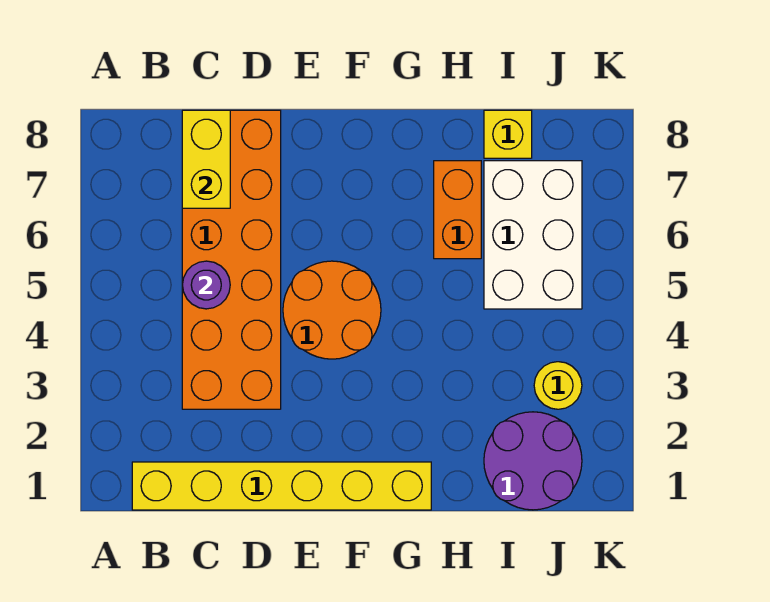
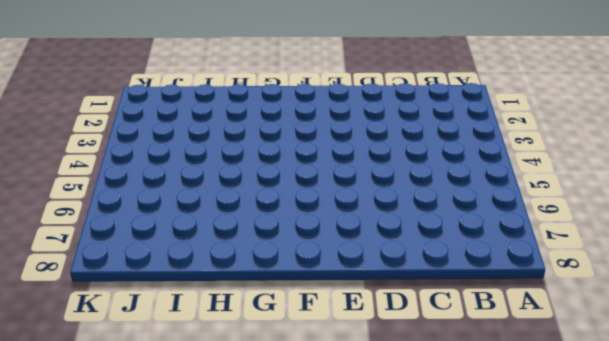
none -> yellow 1x6 brick [132,462,431,510]
none -> orange 2x6 brick [182,110,281,409]

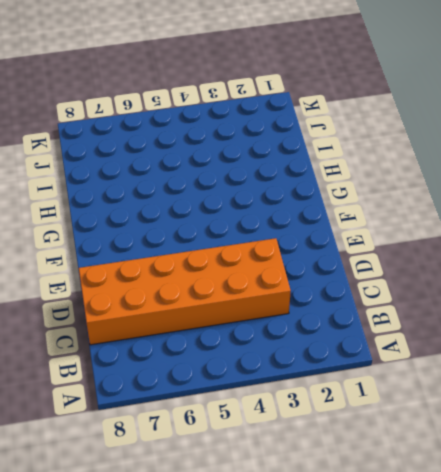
none -> yellow 1x6 brick [132,462,431,510]
none -> orange 2x2 round brick [283,261,381,359]

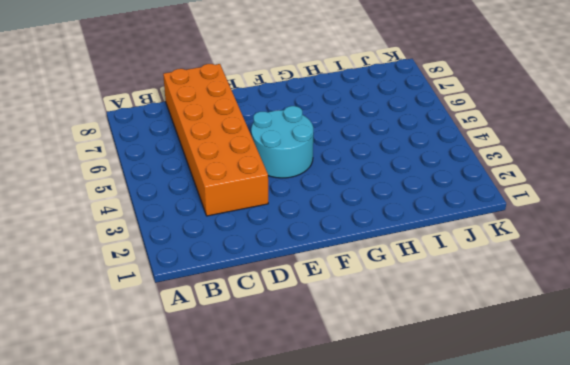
cyan 2x2 round brick [251,106,313,178] -> orange 2x2 round brick [283,261,381,359]
none -> yellow 1x6 brick [132,462,431,510]
none -> orange 1x2 brick [434,161,481,259]

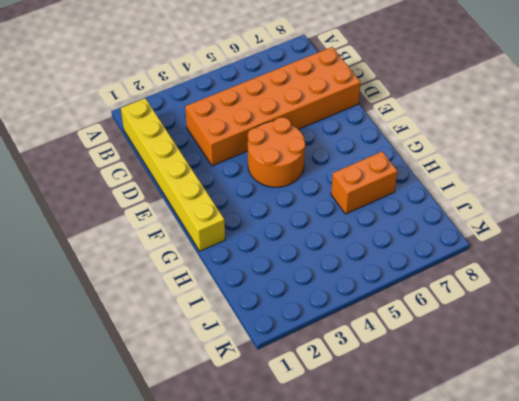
none -> purple 2x2 round brick [484,412,582,510]
none -> white 2x3 brick [484,161,582,309]

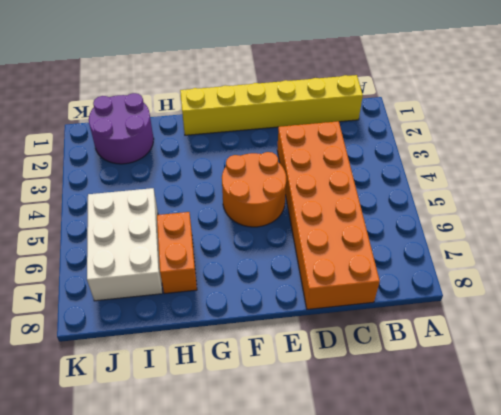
none -> yellow 1x1 brick [484,110,532,158]
none -> yellow 1x1 round brick [534,362,582,409]

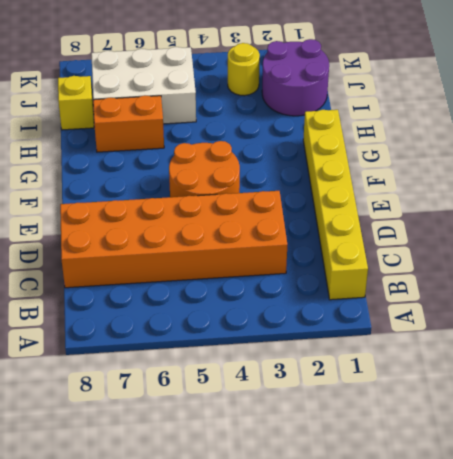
none -> purple 1x1 round brick [182,261,230,309]
none -> yellow 1x2 brick [182,110,230,208]

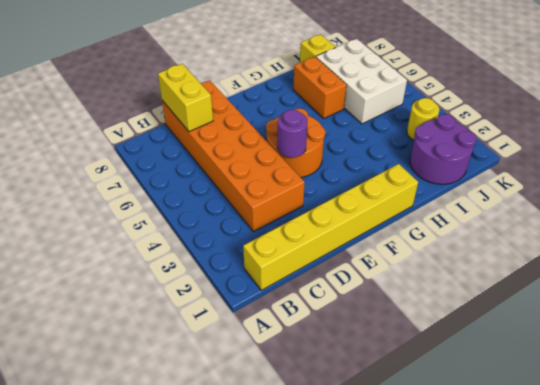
purple 1x1 round brick [277,110,308,158] -> purple 1x1 round brick moved to [182,261,230,309]

